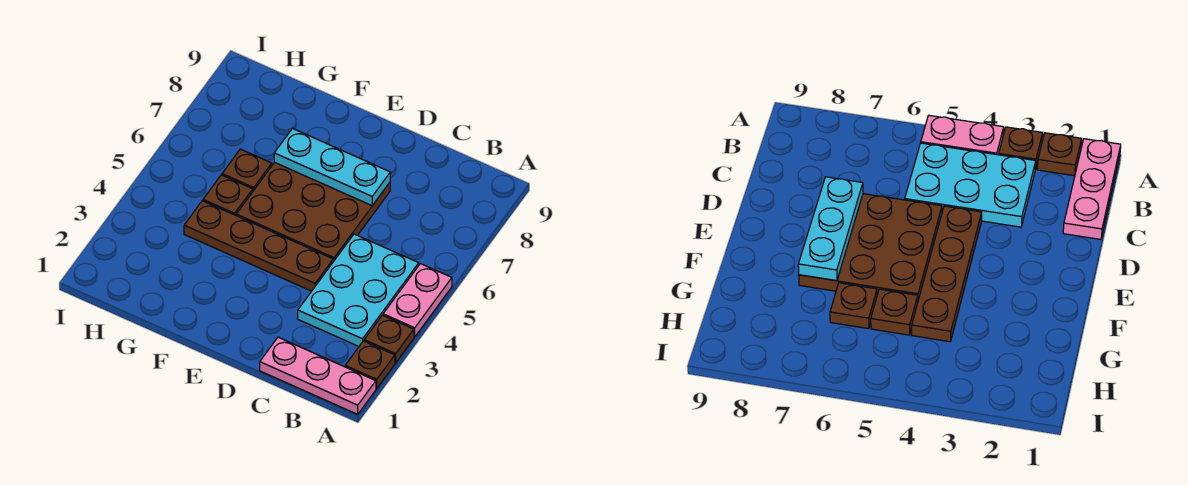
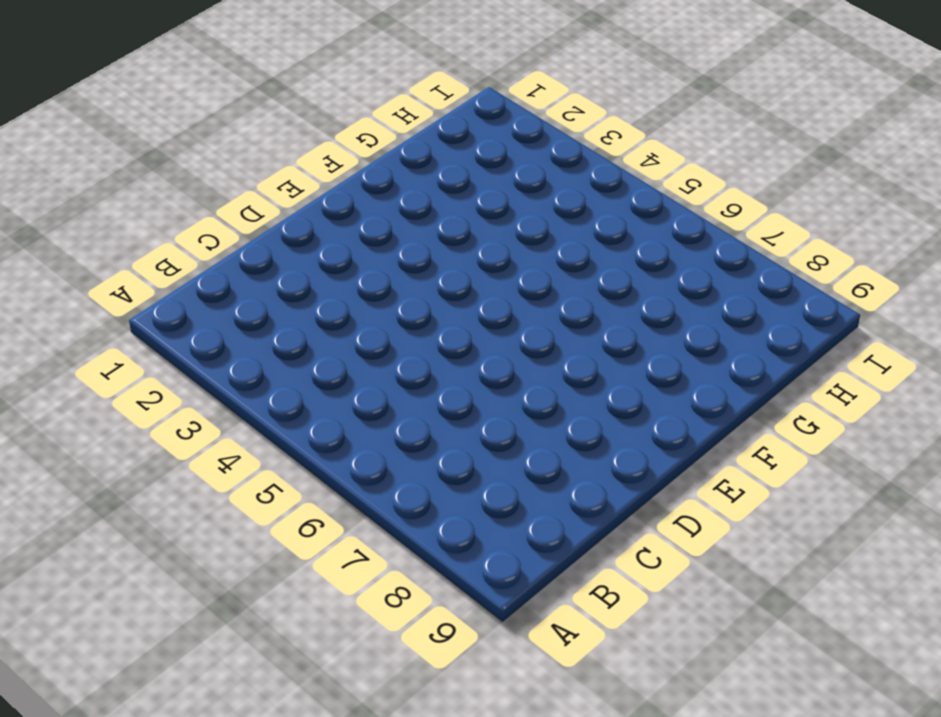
none -> pink 1x3 plate [260,337,376,414]
none -> brown 1x1 plate [345,341,395,389]

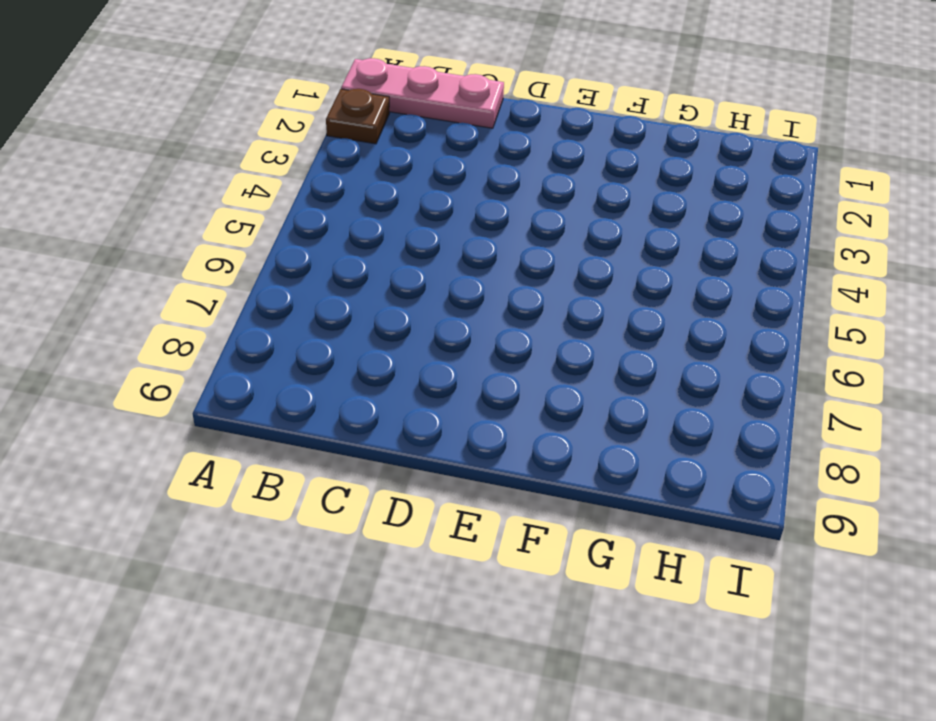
none -> brown 1x1 plate [364,315,414,363]
none -> pink 1x2 plate [383,264,452,337]

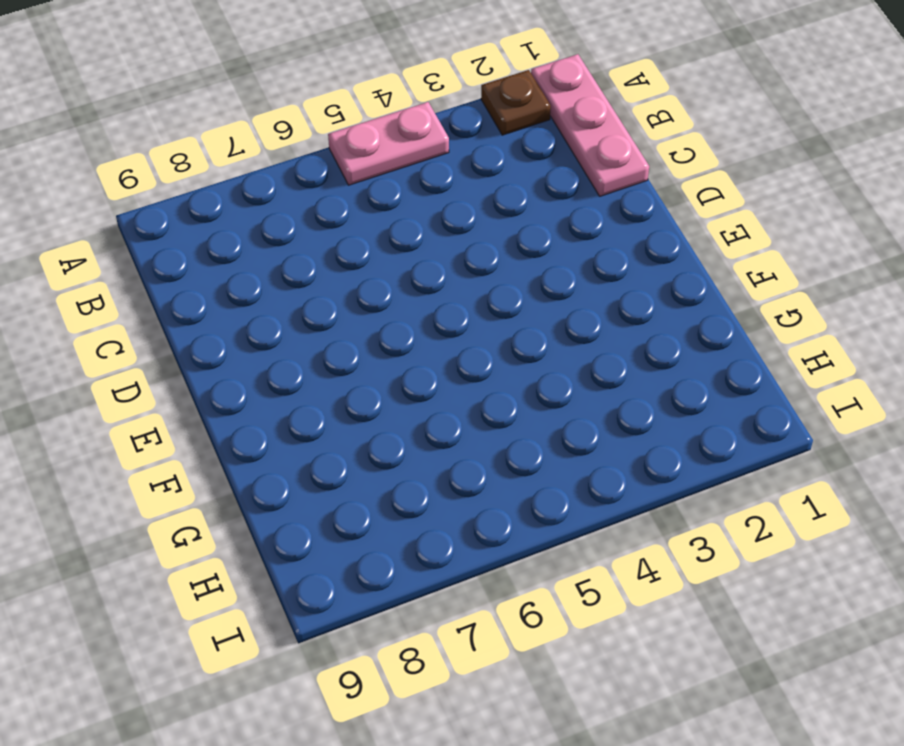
none -> brown 1x1 plate [364,315,414,363]
none -> cyan 2x3 plate [298,234,419,346]

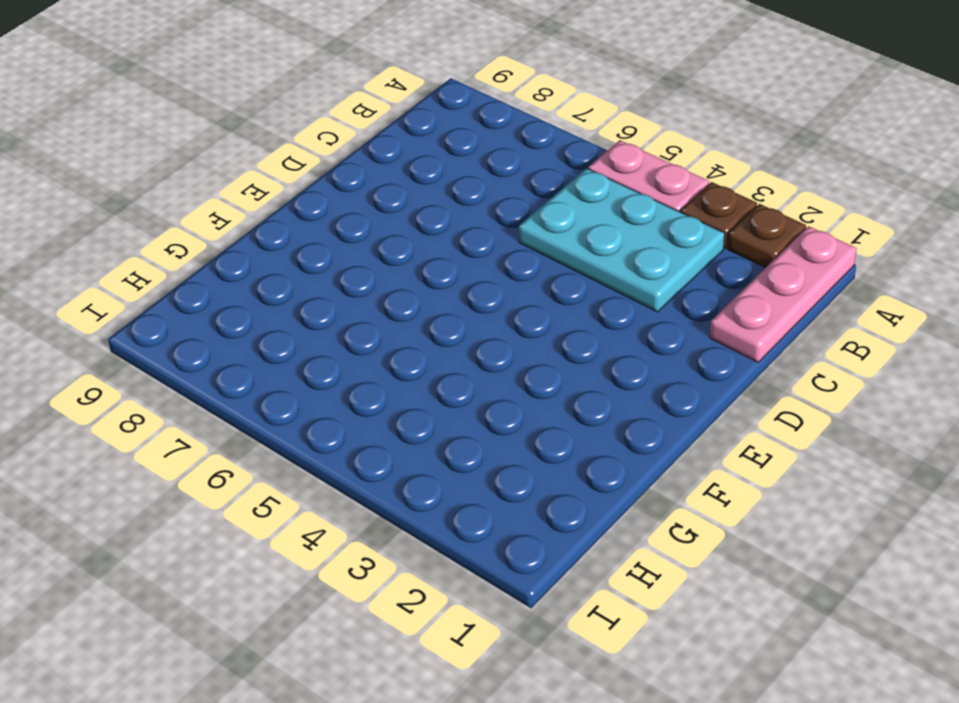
none -> brown 1x4 plate [184,201,333,291]
none -> brown 3x3 plate [236,162,390,262]

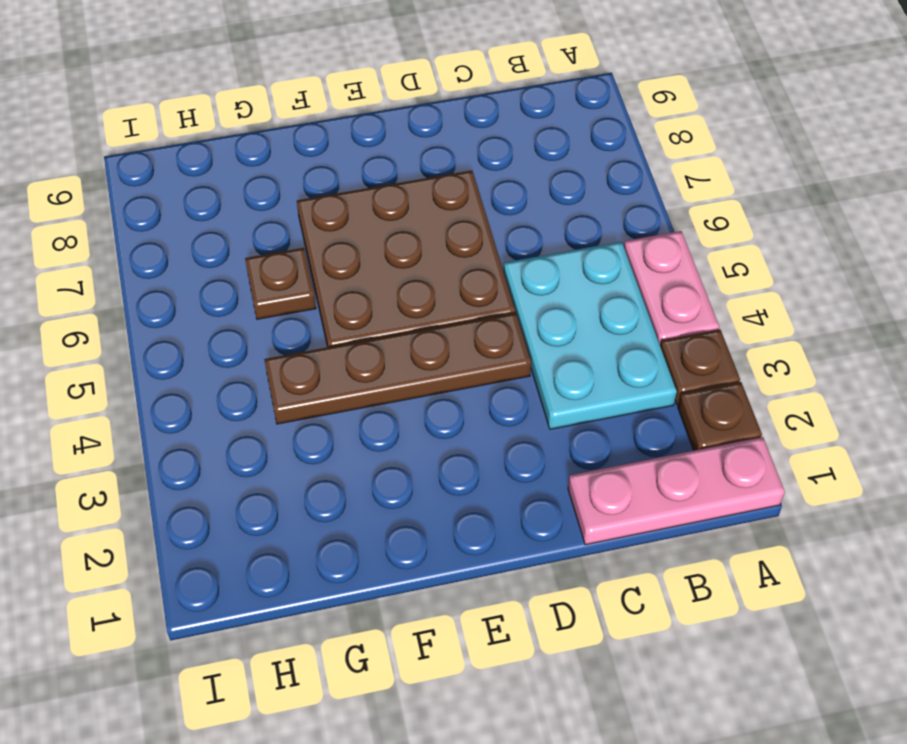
none -> brown 1x1 plate [203,175,253,215]
none -> cyan 1x3 plate [274,129,390,206]

